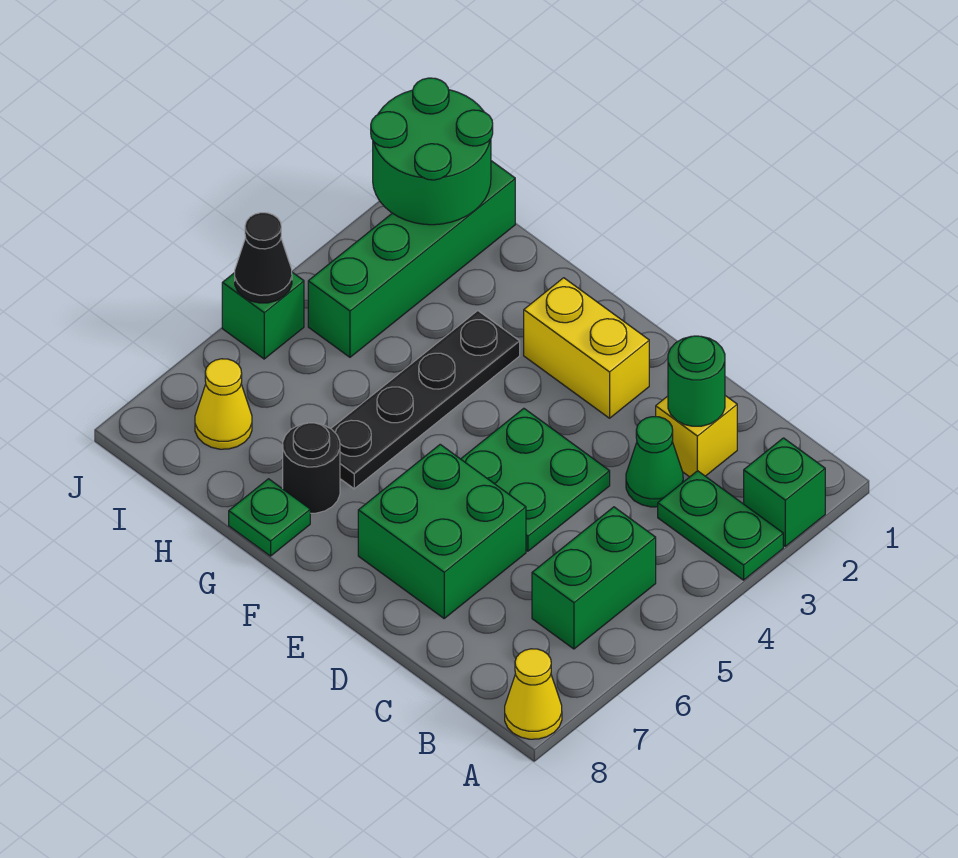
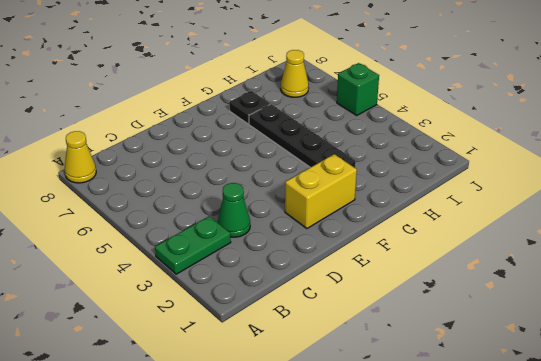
black 1x1 plate [229,91,270,124] -> black 1x1 round brick [283,423,340,513]
none -> green 1x1 brick [744,438,825,546]
none -> green 1x2 brick [532,507,656,649]
none -> yellow 1x1 brick [656,396,737,477]

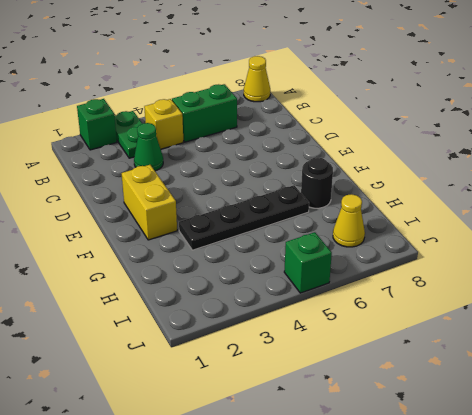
yellow 1x1 brick [144,99,184,149] -> yellow 1x1 brick moved to [656,396,737,477]
none -> green 2x2 plate [461,408,610,551]
none -> green 2x2 brick [358,444,526,618]
none -> green 1x1 plate [229,479,310,556]

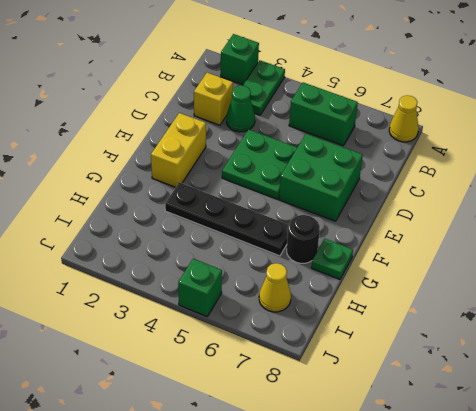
none -> green 1x4 brick [308,161,515,357]
none -> green 1x1 round brick [668,336,725,426]
none -> green 2x2 round brick [371,78,493,225]

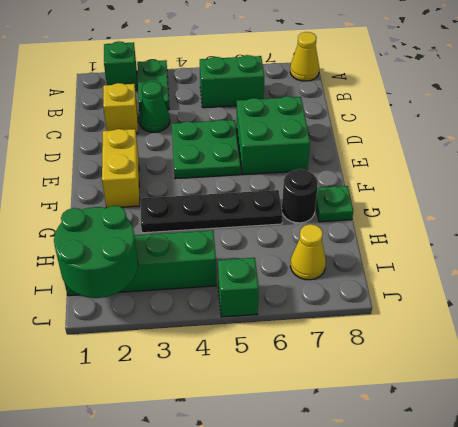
none -> green 1x1 round brick [668,336,725,426]
none -> black 1x1 cone [235,213,292,303]

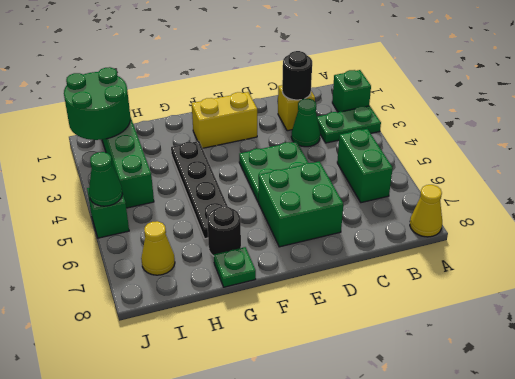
black 1x1 round brick [282,51,312,100] -> green 1x1 round brick [668,336,725,426]
green 1x1 cone [89,152,122,206] -> black 1x1 cone [235,213,292,303]

